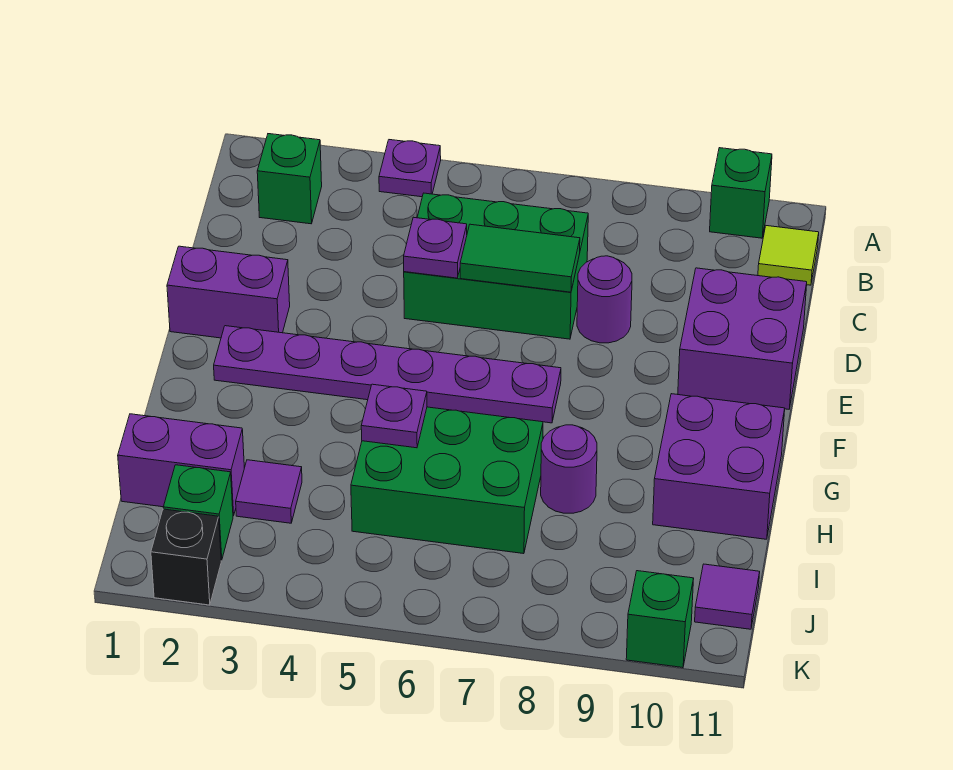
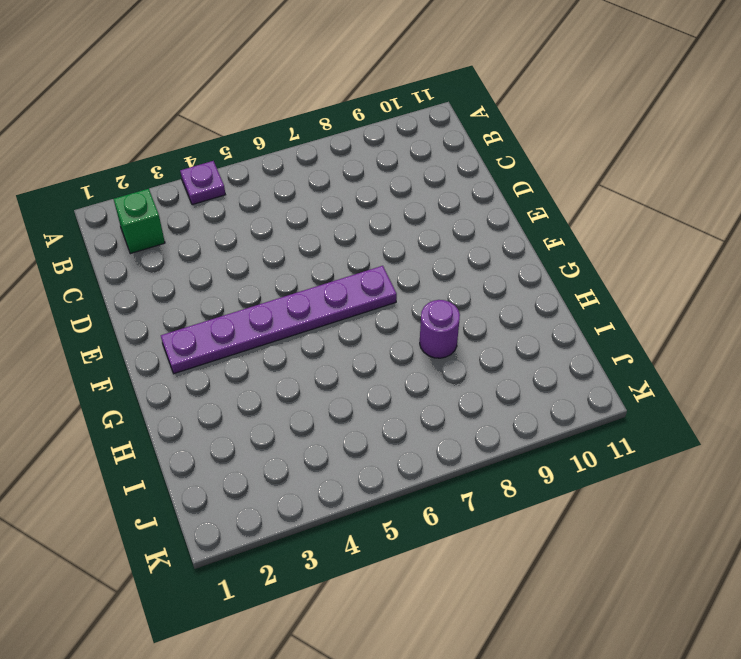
none -> green 1x1 brick [710,148,772,238]
none -> lime 1x1 tile [758,226,819,285]
none -> green 2x3 brick [404,193,588,339]

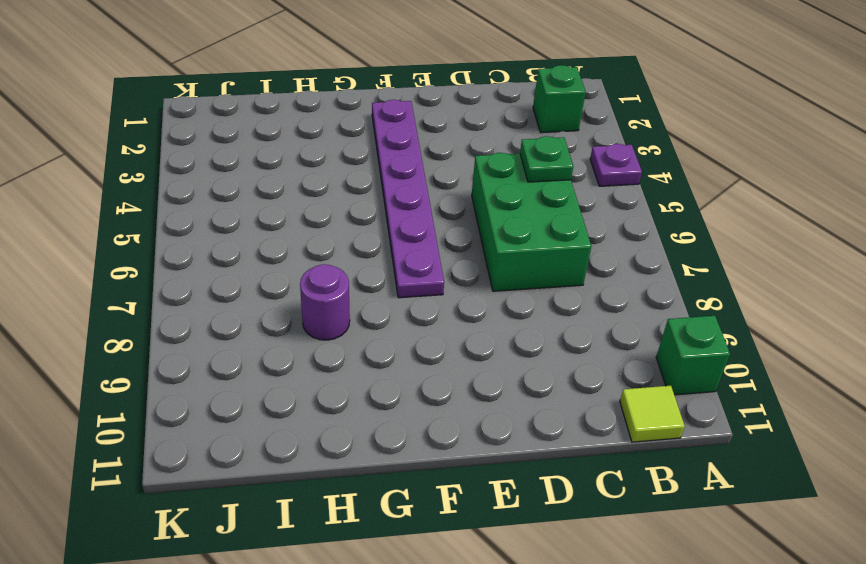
green 1x1 plate [520,136,573,182] -> none
none -> purple 1x1 round brick [577,256,632,343]
none -> purple 2x2 brick [678,268,807,409]
none -> purple 1x2 brick [167,246,290,338]

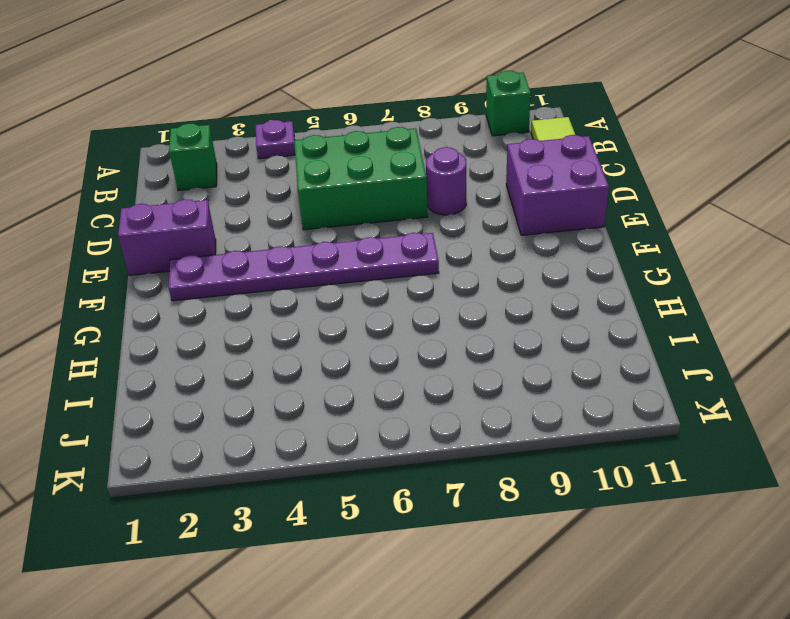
none -> purple 2x2 brick [653,394,785,539]
none -> green 2x3 brick [351,407,543,554]
none -> purple 1x1 round brick [541,425,597,513]

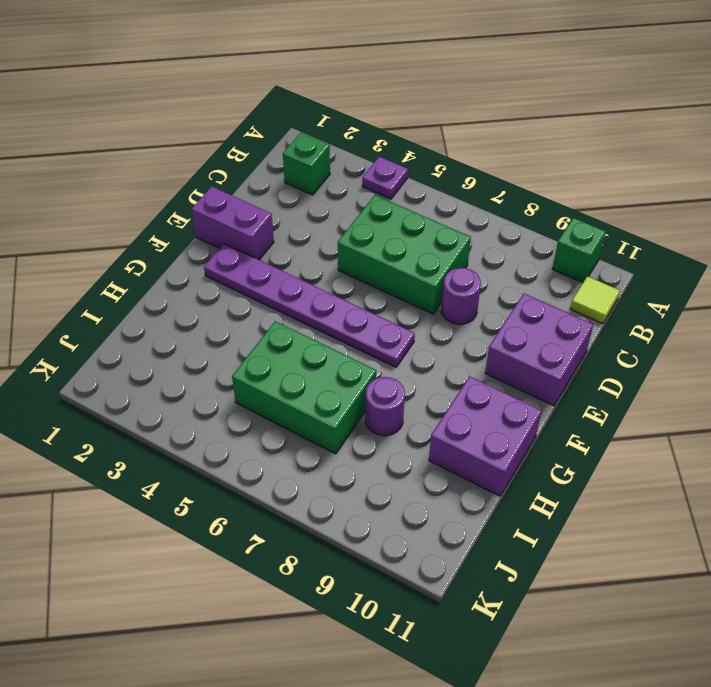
none -> purple 1x2 brick [118,414,244,516]
none -> purple 1x1 tile [236,460,302,523]
none -> green 1x1 brick [163,465,233,560]

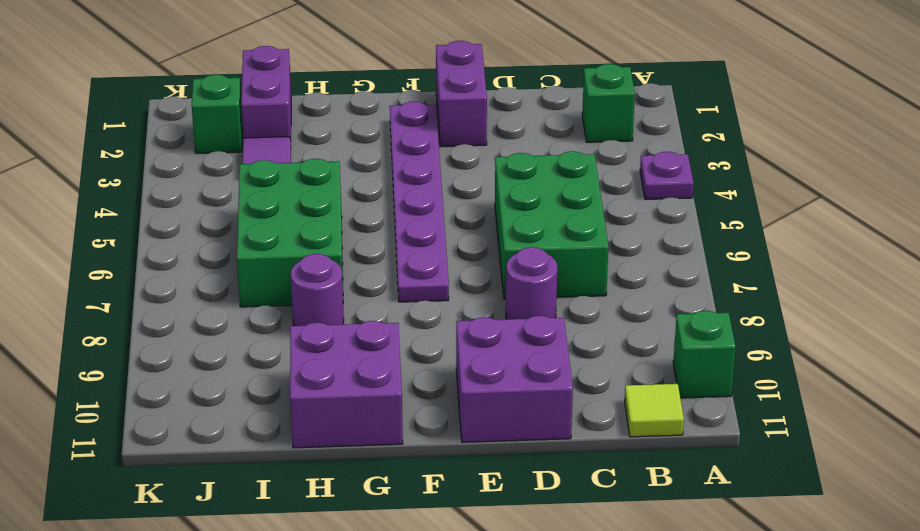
none -> purple 1x1 tile [695,564,760,629]
none -> black 1x1 brick [151,509,221,605]
none -> green 1x1 brick [626,571,694,668]

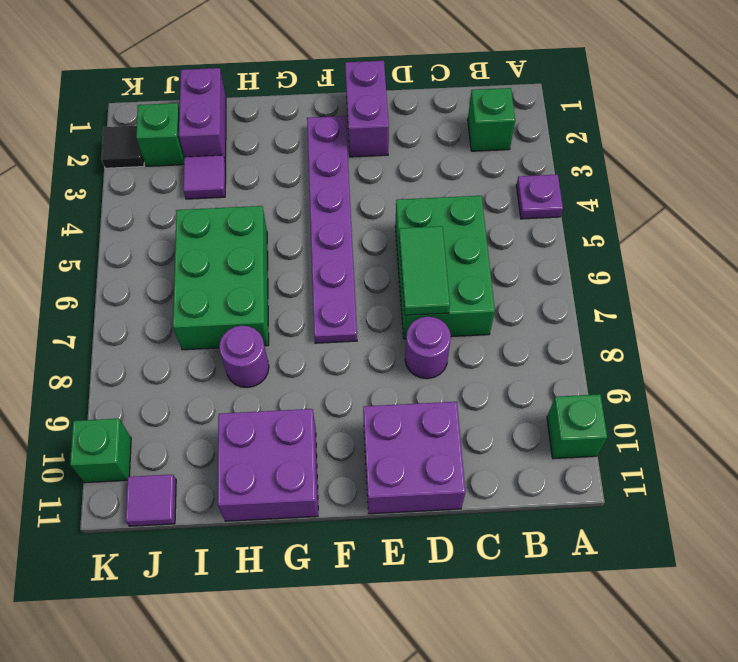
black 1x1 tile [101,125,144,168] -> black 1x1 brick [151,509,221,605]
none -> lime 1x1 tile [758,226,819,285]
none -> purple 1x1 plate [404,217,467,278]
none -> purple 1x1 plate [361,384,427,448]

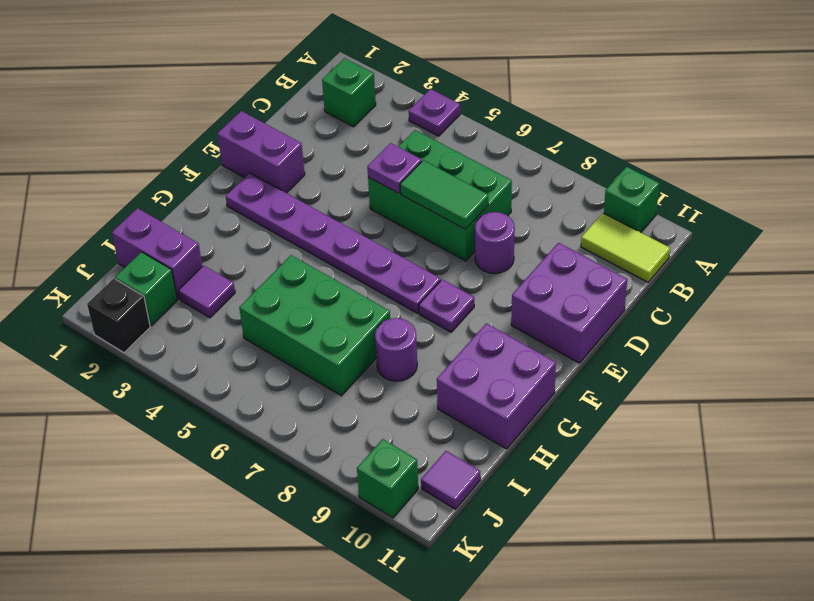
lime 1x2 tile [581,213,670,282] -> lime 1x1 tile [758,226,819,285]
purple 1x1 plate [419,279,474,332] -> purple 1x1 plate moved to [361,384,427,448]

